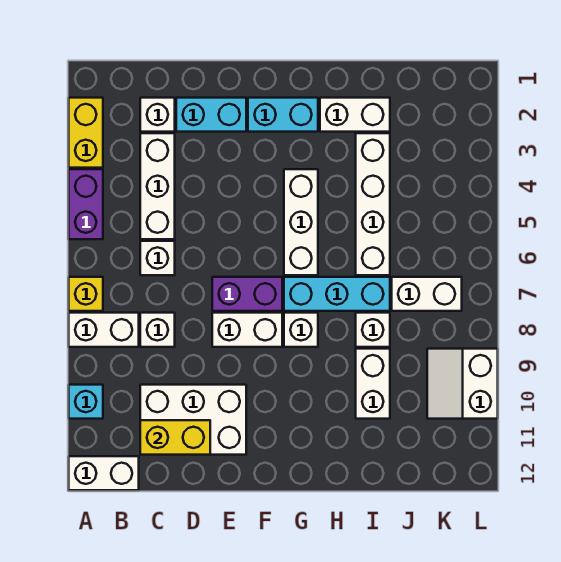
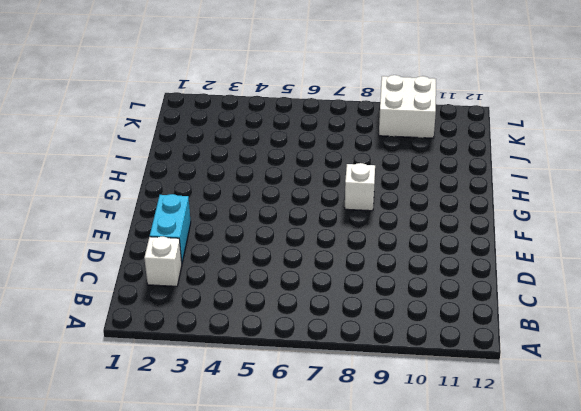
white 2x2 brick [379,75,436,138] -> white 2x2 slope [427,349,498,419]
none -> yellow 1x2 brick [69,98,103,168]
none -> purple 1x2 brick [69,169,103,239]
none -> yellow 1x1 brick [69,277,103,311]

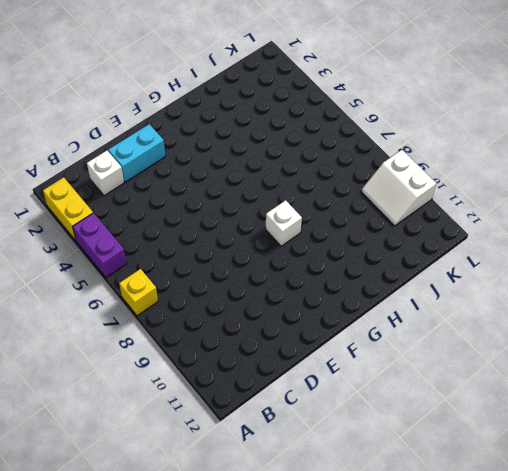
none -> white 1x2 brick [69,313,139,347]
none -> cyan 1x1 brick [69,385,103,419]
none -> white 1x2 brick [69,456,139,490]

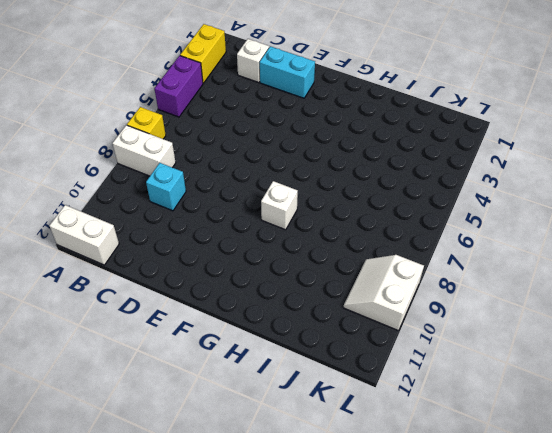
cyan 1x1 brick [146,163,186,211] -> cyan 1x1 brick moved to [69,385,103,419]
none -> white 1x3 brick [140,133,175,239]
none -> white 1x1 brick [140,241,175,275]
none -> white 1x1 brick [140,313,175,347]

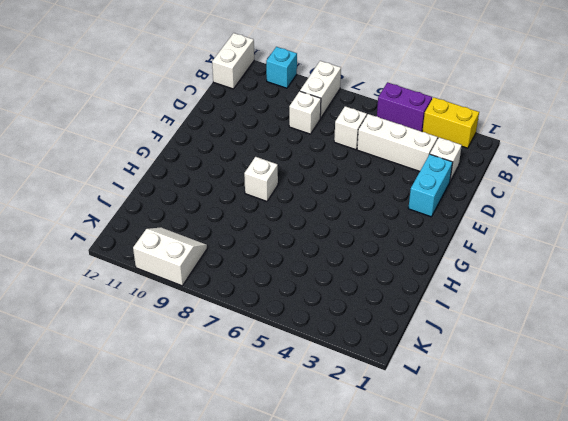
none -> yellow 1x1 brick [69,277,103,311]
none -> white 2x3 brick [140,385,246,455]
none -> purple 1x2 brick [212,277,282,311]

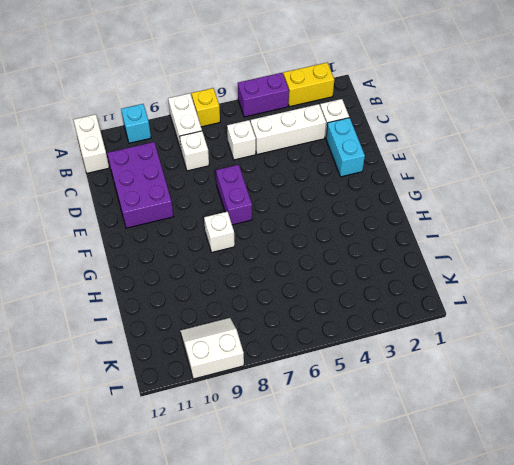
purple 2x3 brick [107,142,174,228] -> white 2x3 brick [140,385,246,455]
none -> white 1x2 brick [212,313,282,347]
none -> cyan 1x2 brick [248,98,318,132]
none -> white 1x3 brick [284,169,318,275]

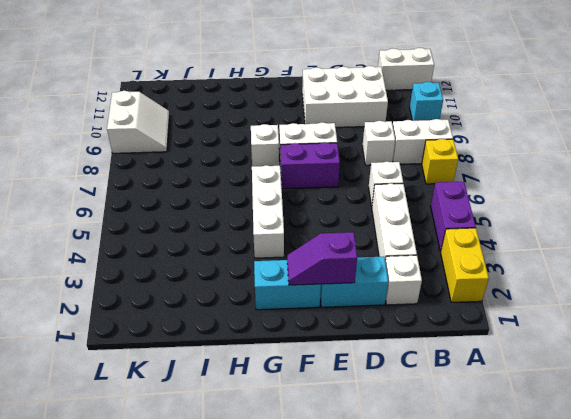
purple 1x2 slope [287,232,357,285] -> none
none -> cyan 1x3 brick [284,277,390,311]
none -> white 1x2 brick [320,98,390,132]
none -> white 1x4 brick [356,133,390,275]

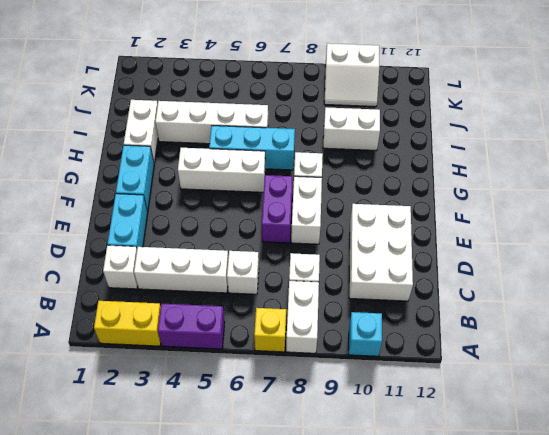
cyan 1x3 brick [209,126,295,170] -> cyan 1x3 brick turned to [284,277,390,311]
none -> white 1x2 brick [69,456,139,490]
none -> white 1x1 brick [356,313,390,347]
none -> white 1x2 brick [392,277,462,311]

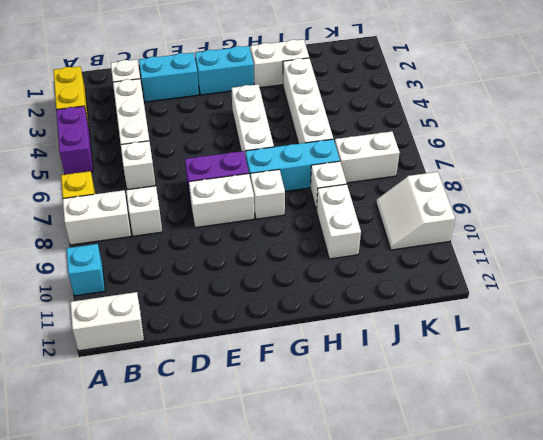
none -> white 2x3 brick [140,385,246,455]
none -> yellow 1x2 brick [140,420,210,455]

